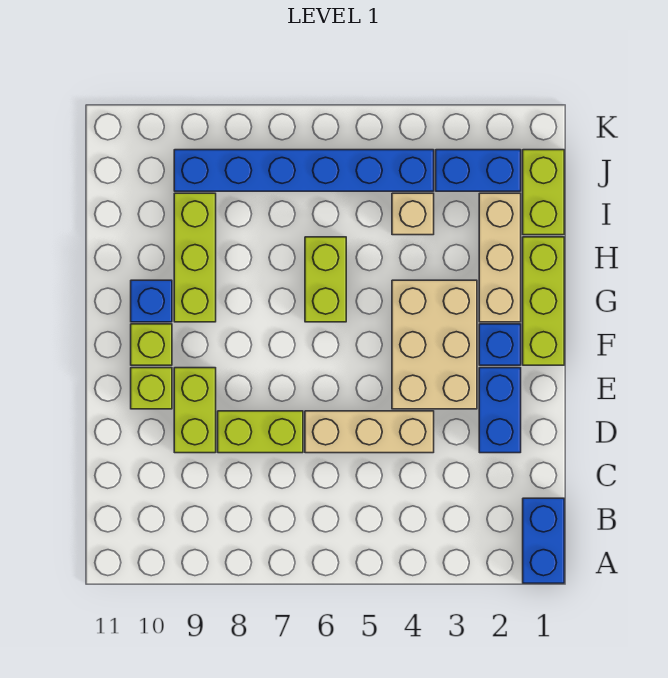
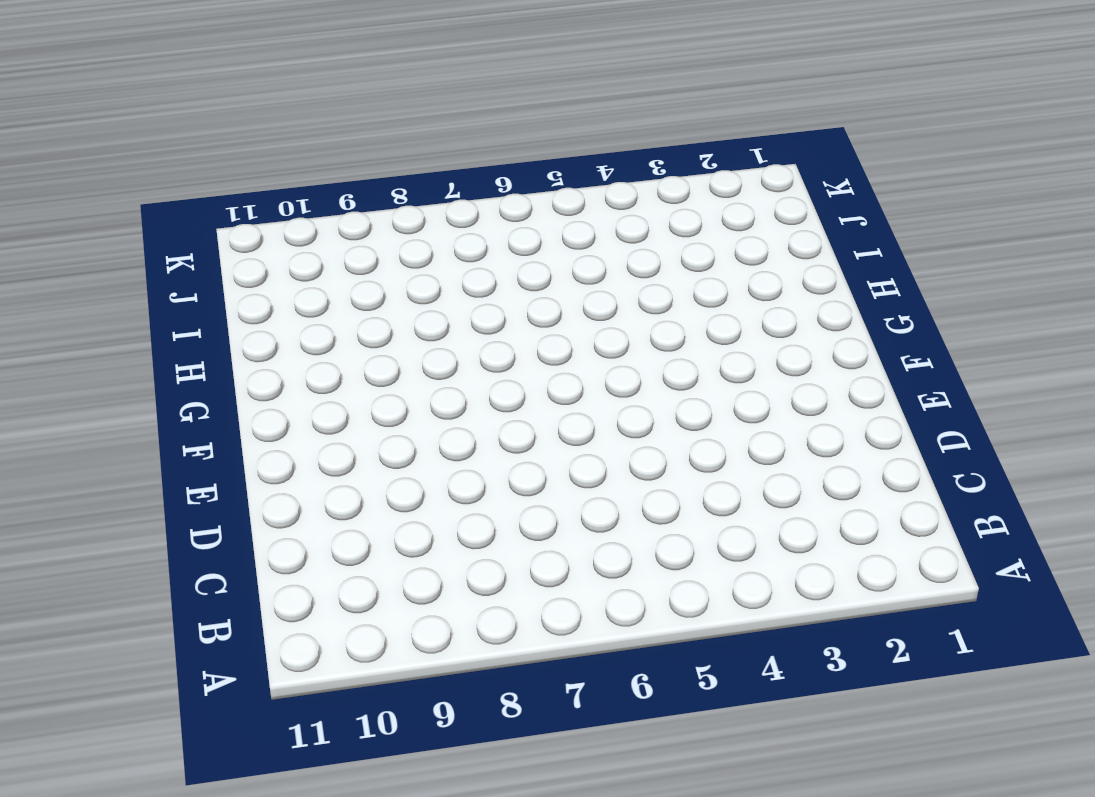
none -> blue 1x2 brick [523,498,564,583]
none -> blue 1x2 brick [479,368,521,453]
none -> tan 1x3 brick [305,411,434,453]

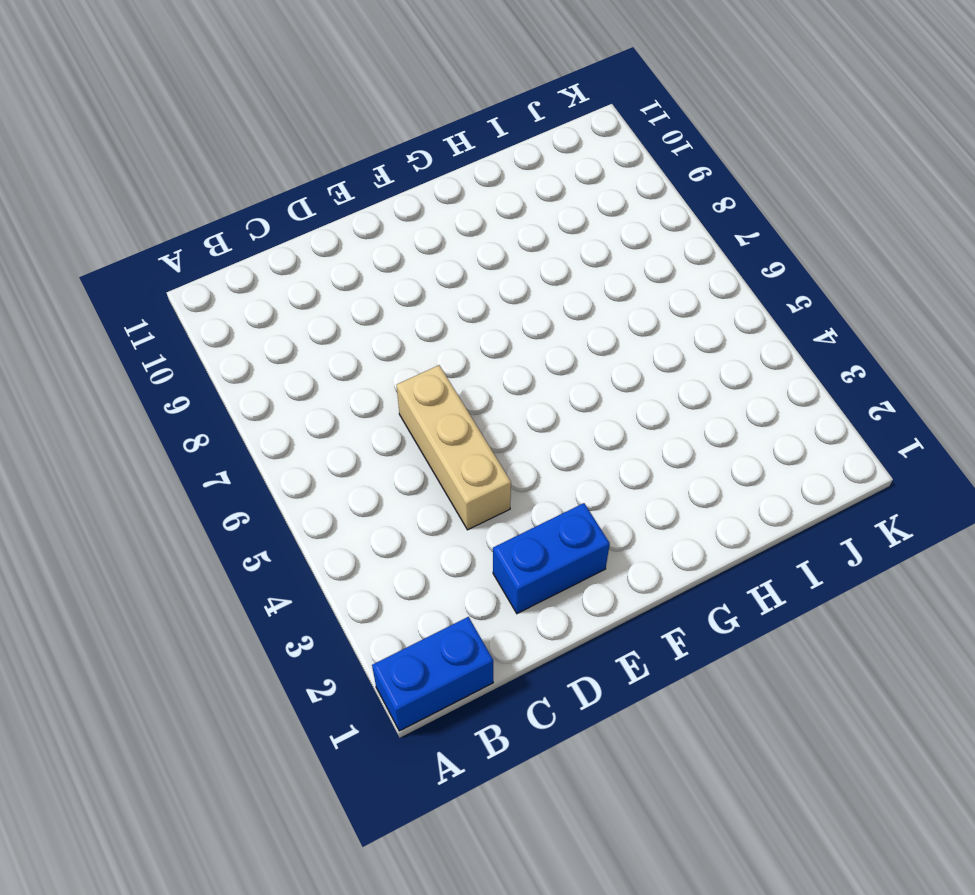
none -> lime 1x2 brick [218,411,303,453]
none -> lime 1x2 brick [174,368,216,453]
none -> tan 2x3 brick [392,280,477,409]

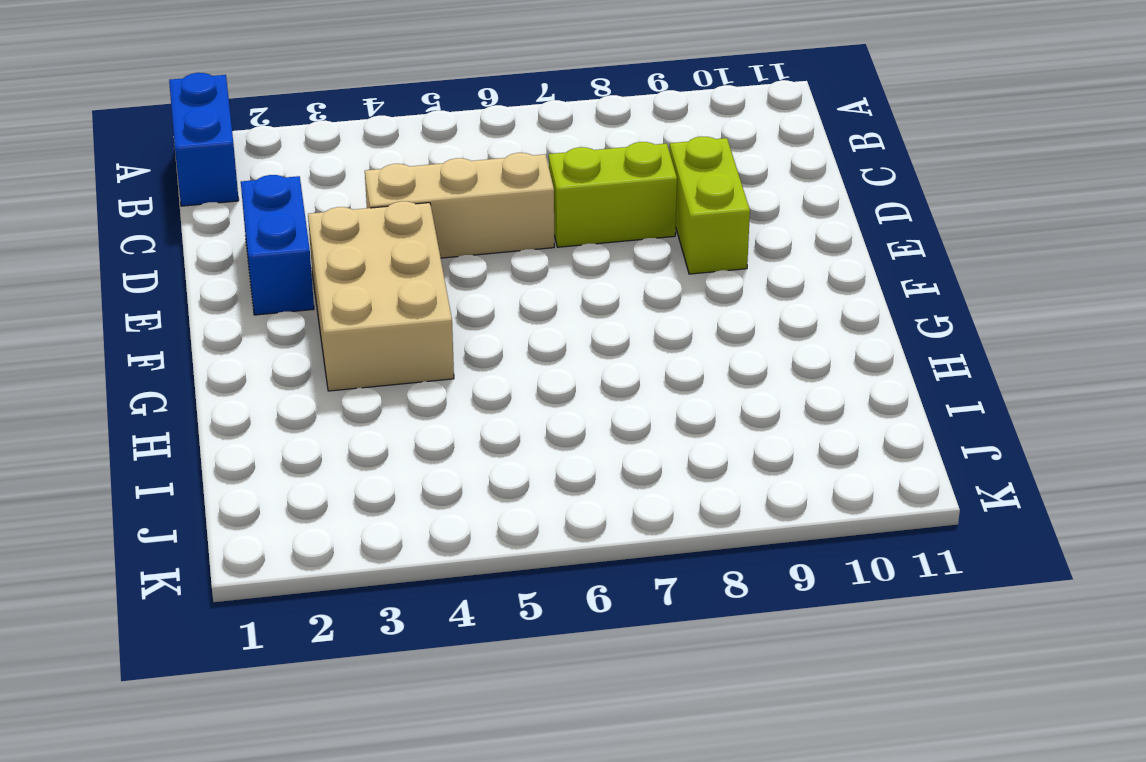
none -> lime 1x1 brick [131,368,172,409]
none -> lime 1x3 brick [523,237,564,365]
none -> blue 1x1 brick [479,324,521,365]

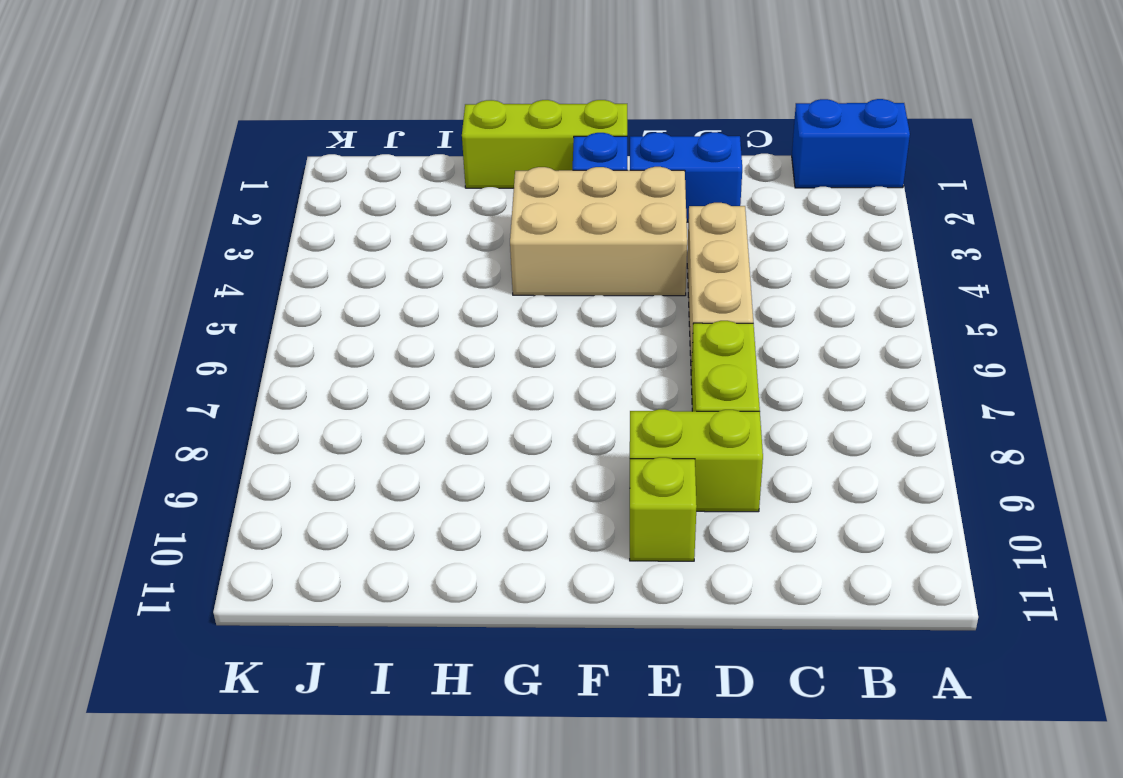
none -> lime 1x1 brick [131,324,172,365]
none -> tan 1x3 brick [479,193,521,322]
none -> lime 1x2 brick [305,237,346,322]

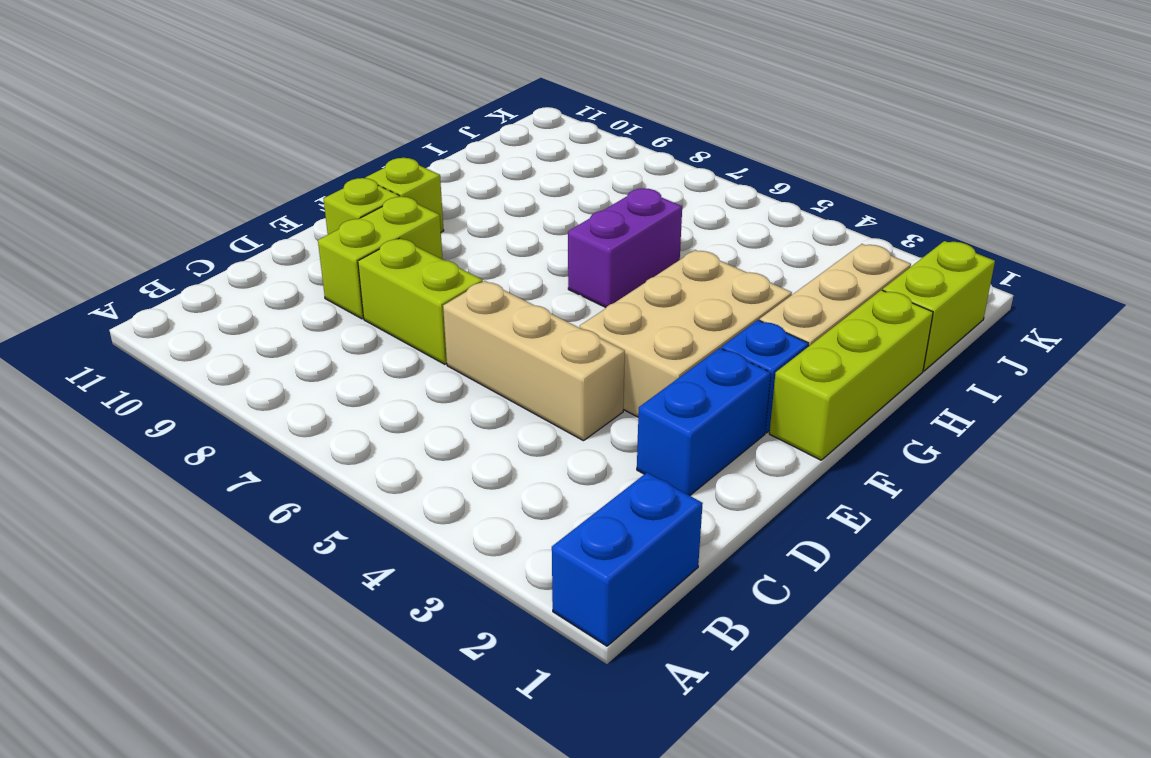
purple 1x2 brick [568,188,682,307] -> lime 1x2 brick [305,237,346,322]
none -> lime 1x3 brick [174,193,216,322]
none -> blue 1x1 brick [131,280,172,322]
none -> tan 1x1 brick [392,193,434,235]

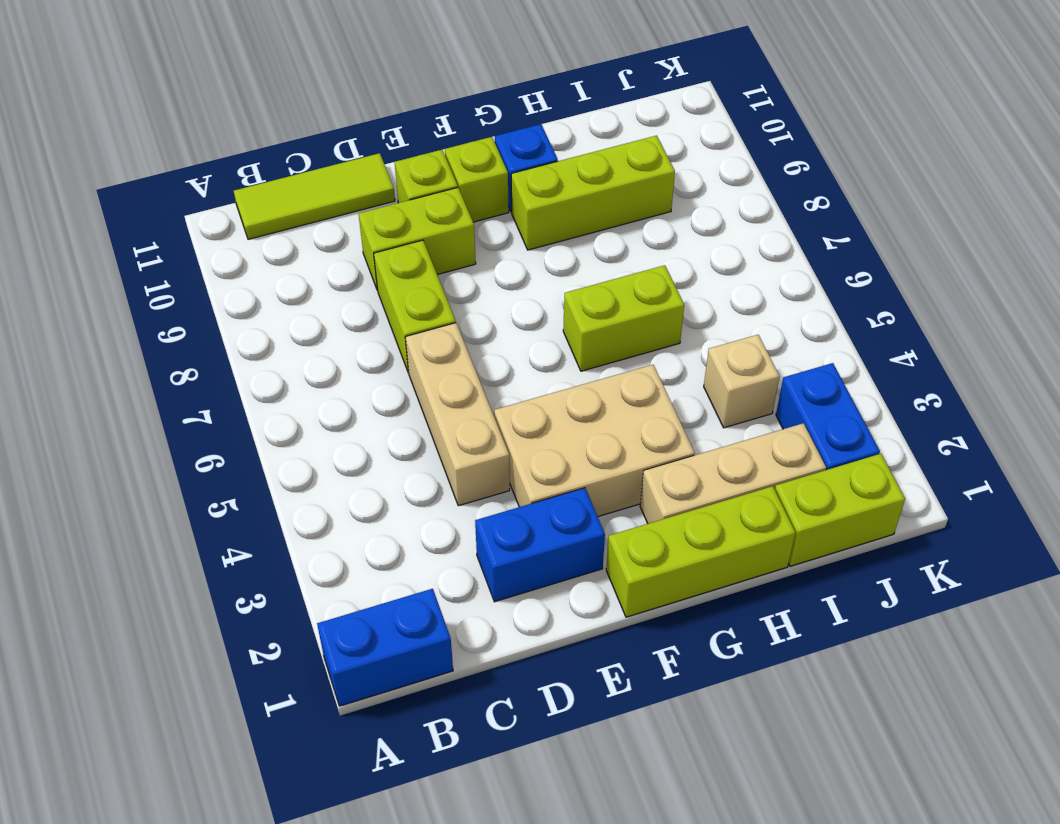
lime 1x3 tile [234,153,395,239] -> none
none -> blue 1x1 brick [479,324,521,365]
none -> blue 1x6 brick [174,150,434,191]

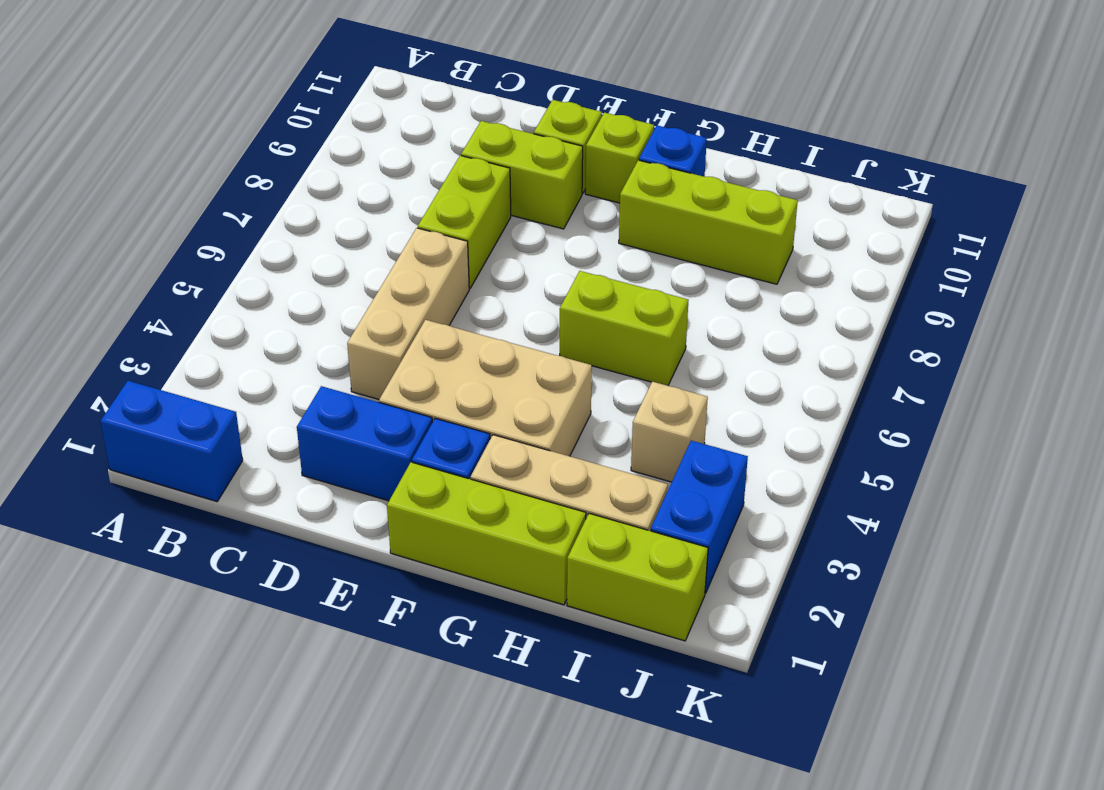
none -> blue 1x6 brick [174,150,434,191]

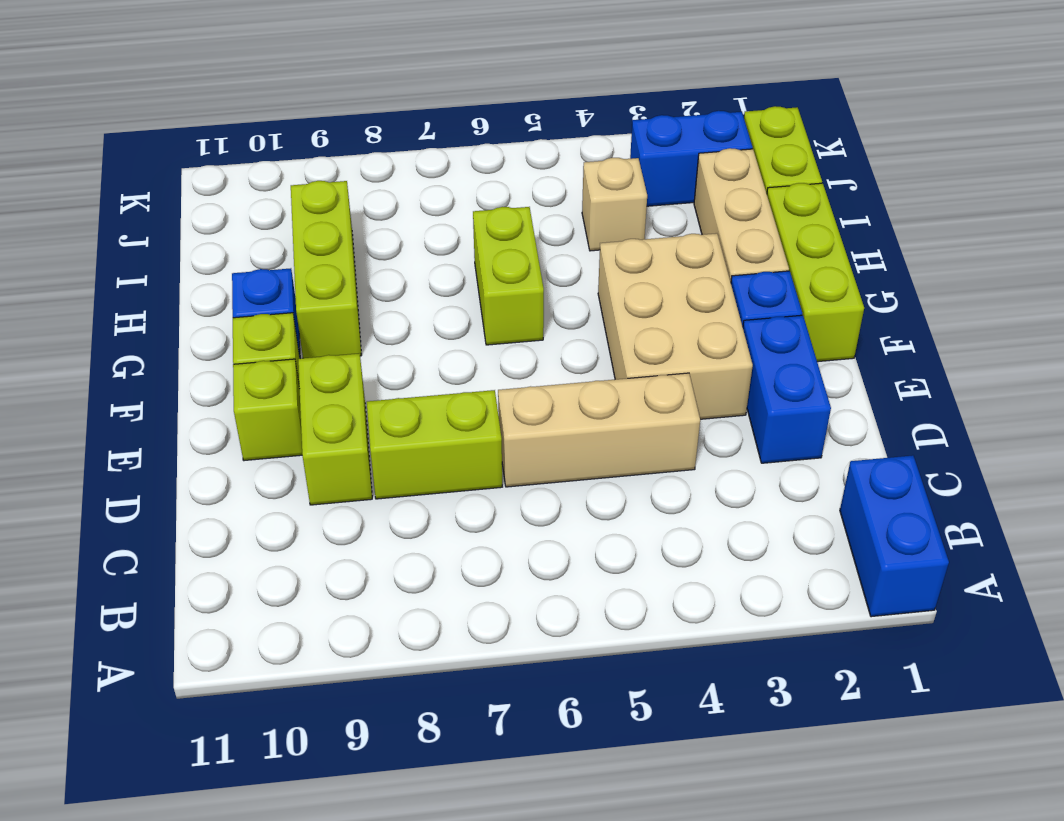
none -> blue 1x6 brick [174,150,434,191]

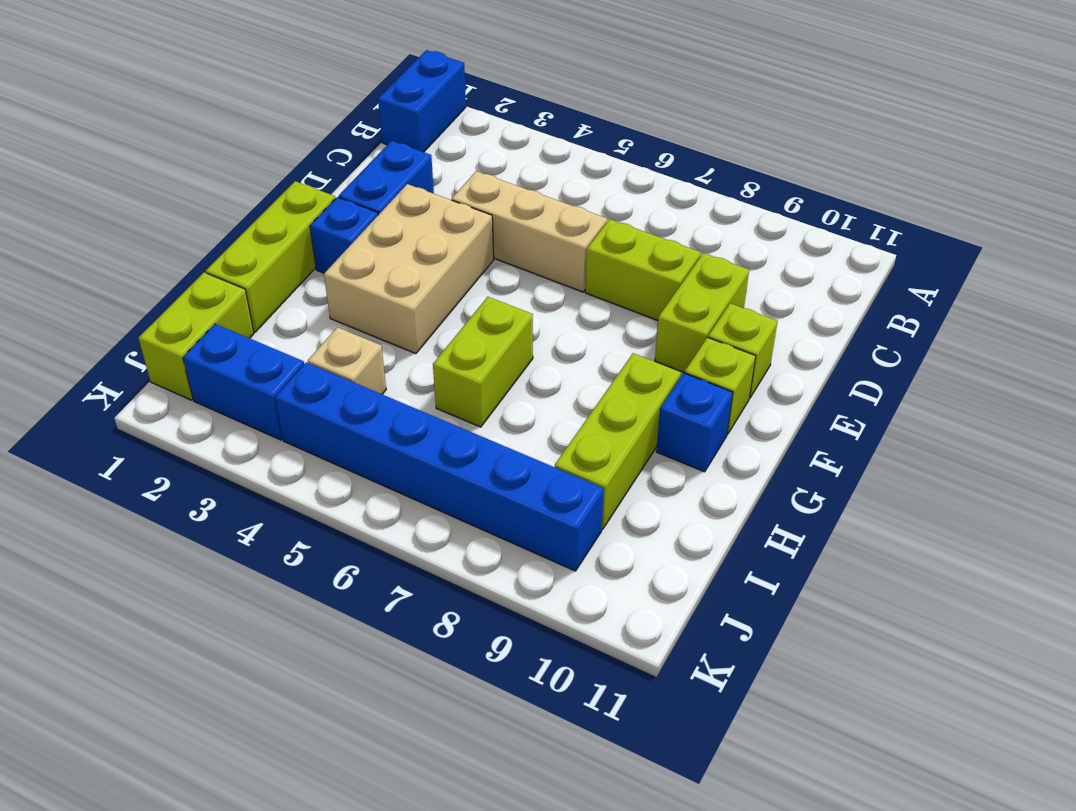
none -> tan 1x3 brick [479,193,521,322]

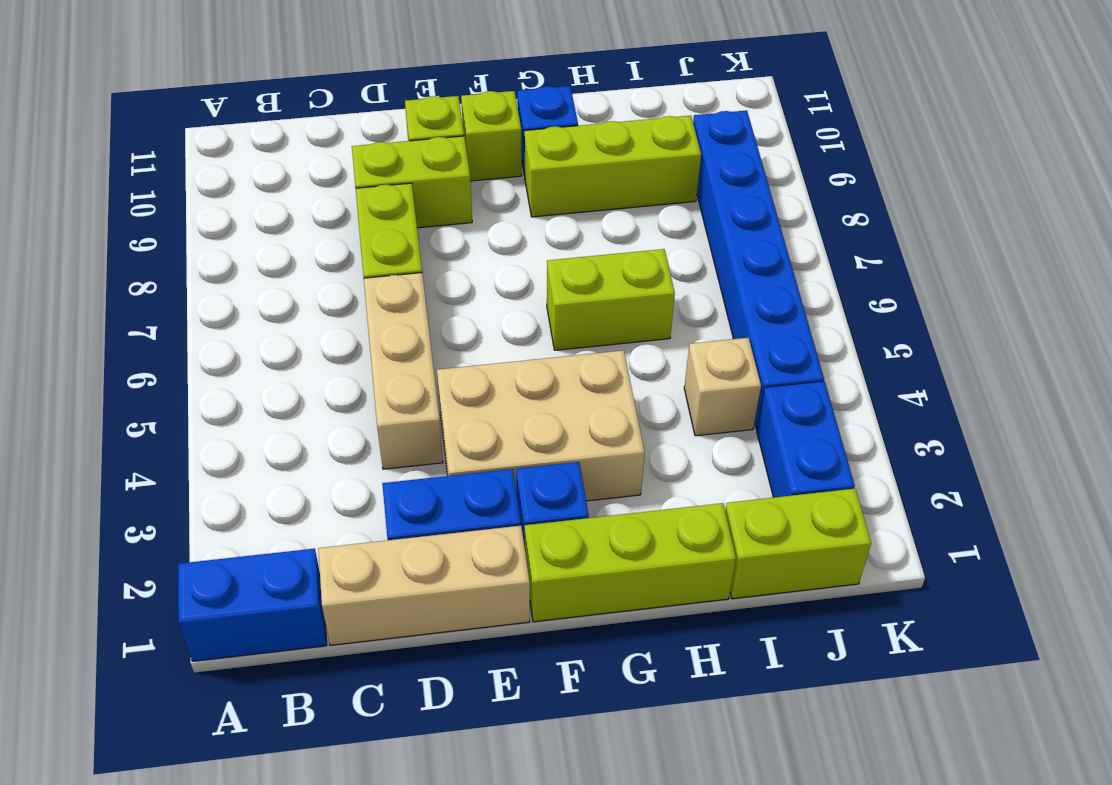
tan 1x3 brick [318,526,530,645] -> tan 1x3 brick moved to [479,193,521,322]

